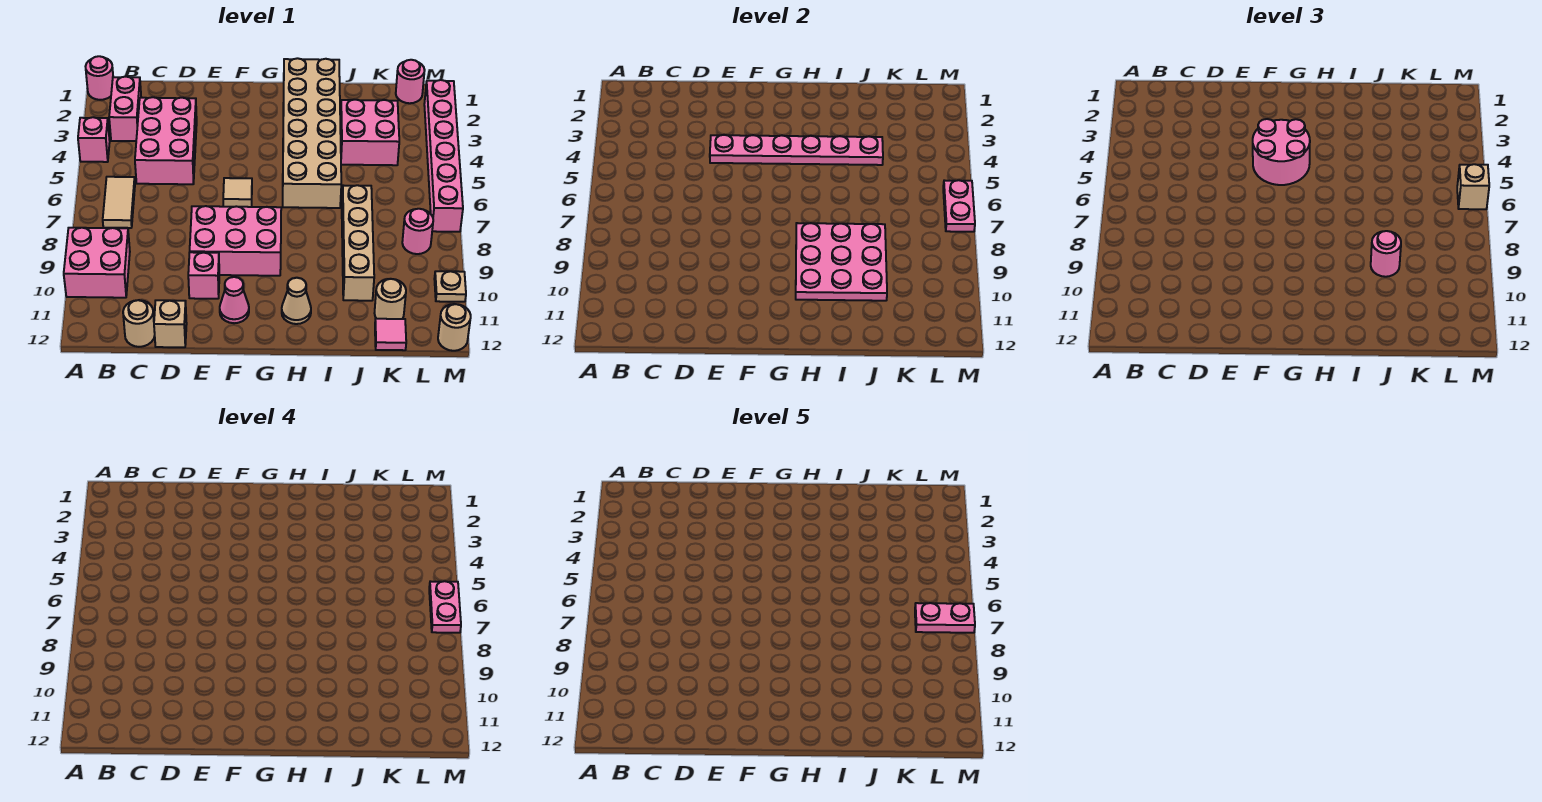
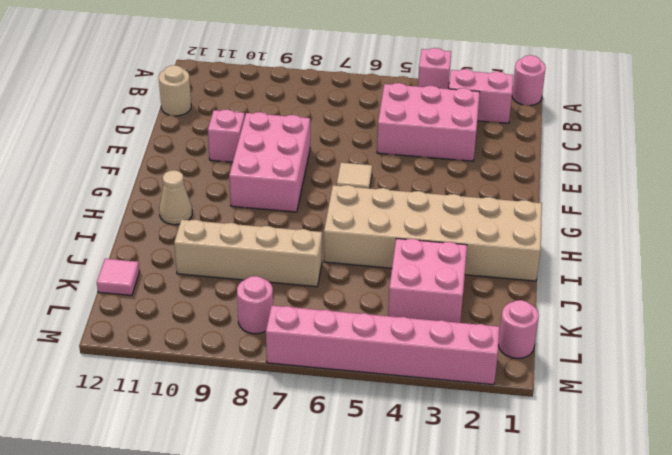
none -> pink 2x2 brick [64,228,130,298]
none -> tan 1x2 tile [103,177,135,228]
none -> tan 1x1 brick [154,300,187,347]
none -> pink 1x1 cone [220,277,249,323]

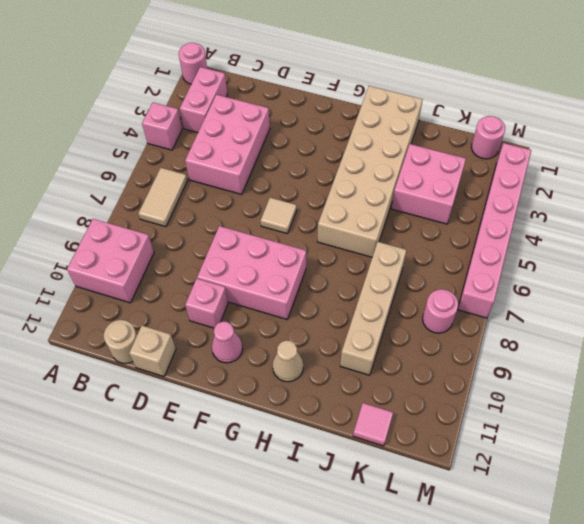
none -> tan 1x1 round brick [375,279,406,319]
none -> tan 1x1 plate [434,271,466,302]
none -> tan 1x1 round brick [438,304,471,351]
none -> pink 1x6 plate [710,135,883,165]

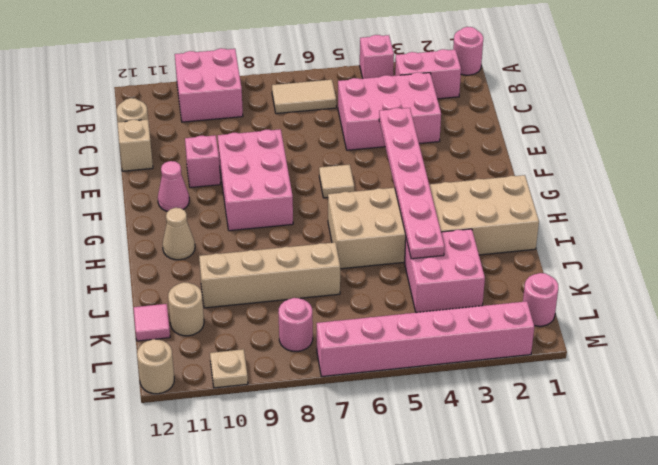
none -> pink 3x3 plate [796,223,887,301]
none -> pink 1x2 plate [943,180,975,232]
none -> pink 2x2 round brick [1253,119,1310,185]
none -> pink 1x1 round brick [1371,231,1401,277]

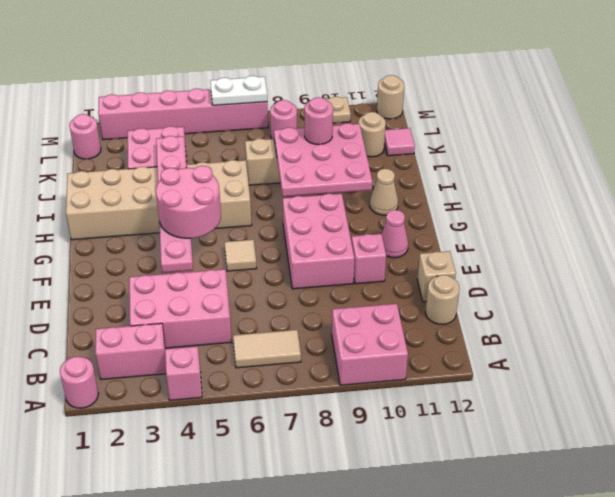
white 1x2 plate [210,76,267,105] -> pink 1x2 plate [943,180,975,232]
none -> tan 1x1 brick [1457,164,1489,209]
none -> pink 1x2 plate [429,581,461,633]
none -> pink 1x2 plate [915,603,975,633]

